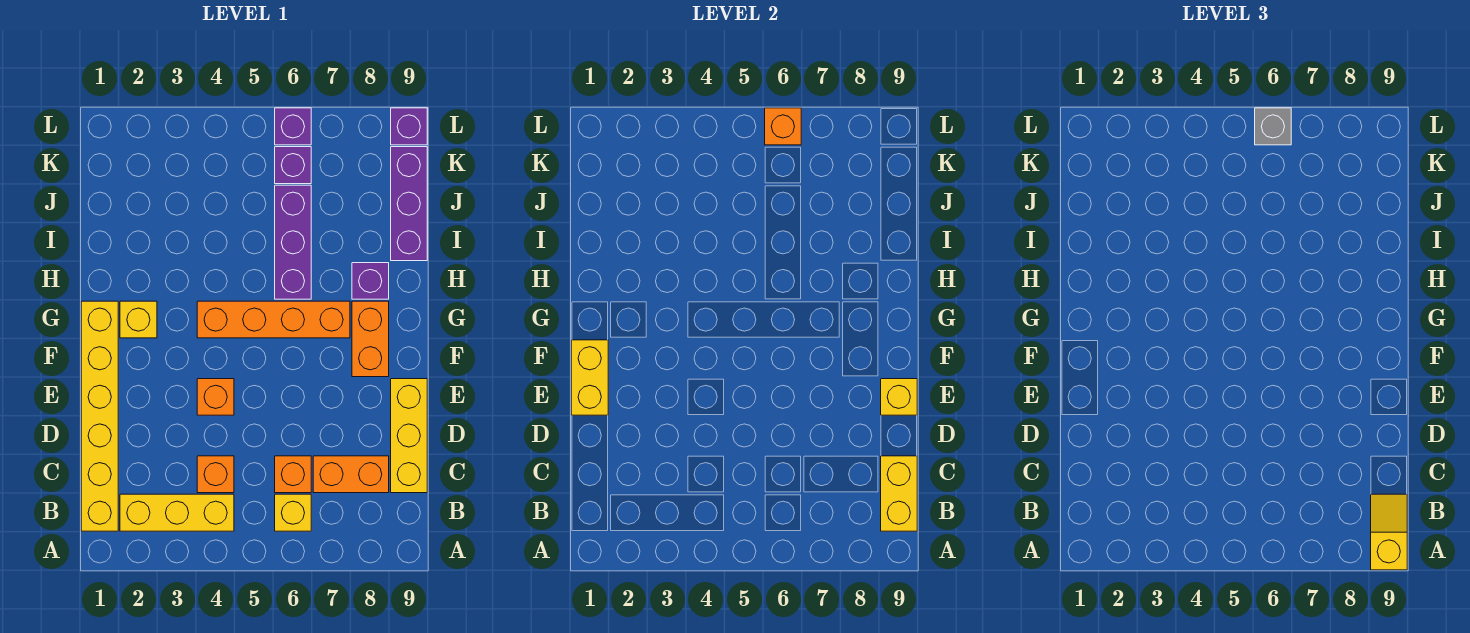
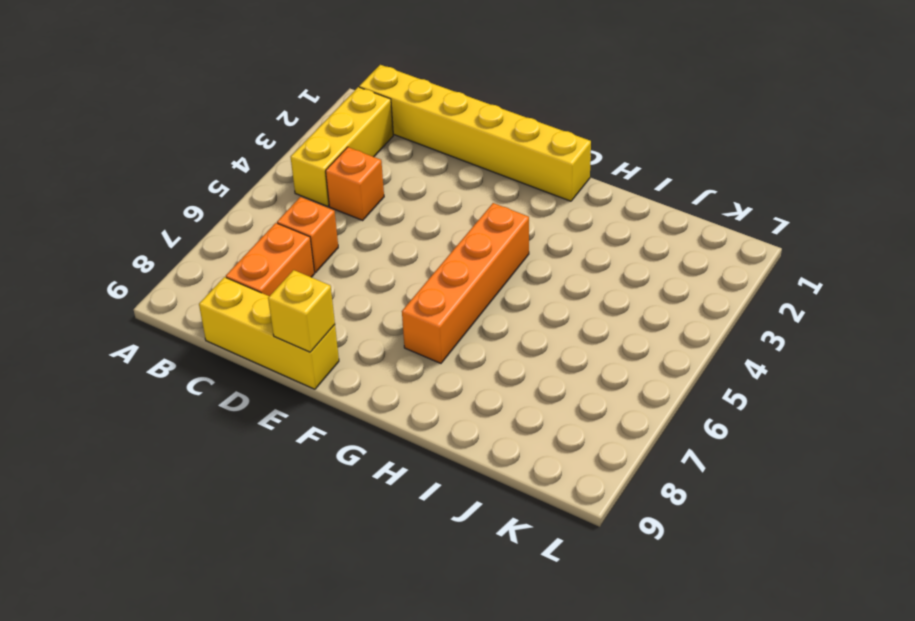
none -> yellow 1x1 brick [275,494,311,531]
none -> orange 1x1 brick [197,379,234,415]
none -> orange 1x2 brick [352,301,389,377]

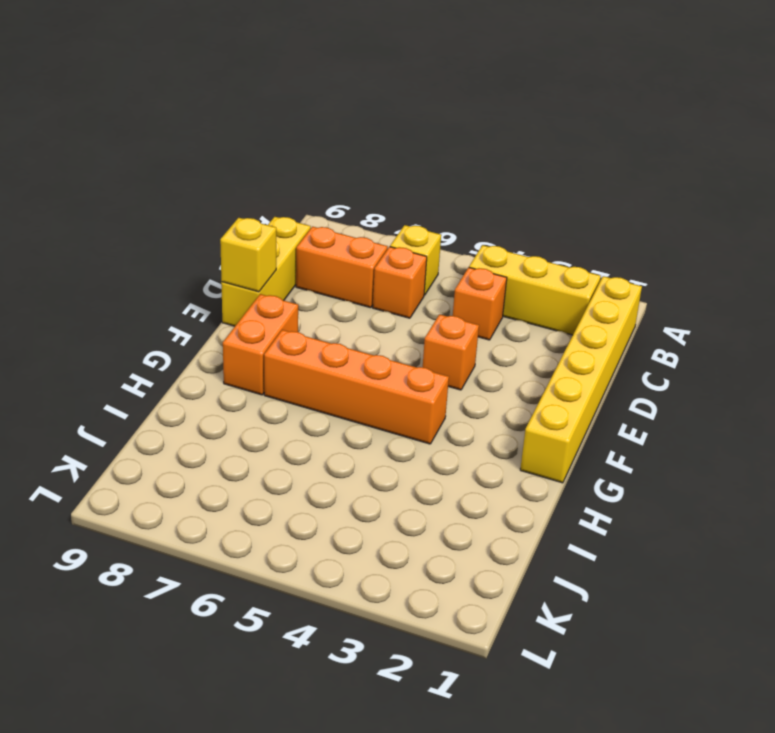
none -> yellow 1x1 brick [120,301,157,338]
none -> purple 1x3 brick [275,185,311,299]
none -> purple 1x1 brick [352,263,389,299]

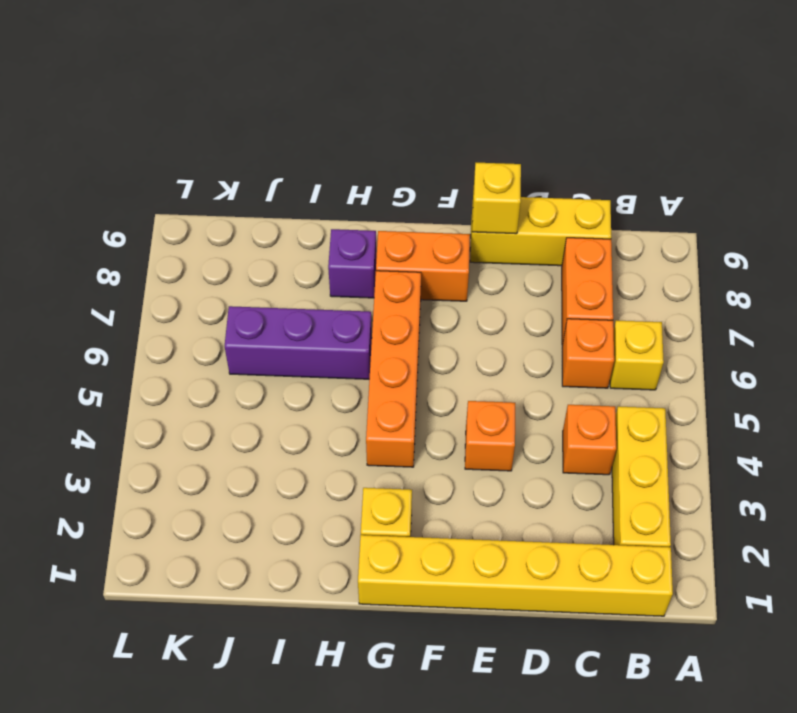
none -> purple 1x3 brick [391,147,427,261]
none -> purple 1x1 brick [275,147,311,184]
none -> purple 1x1 brick [275,108,311,145]

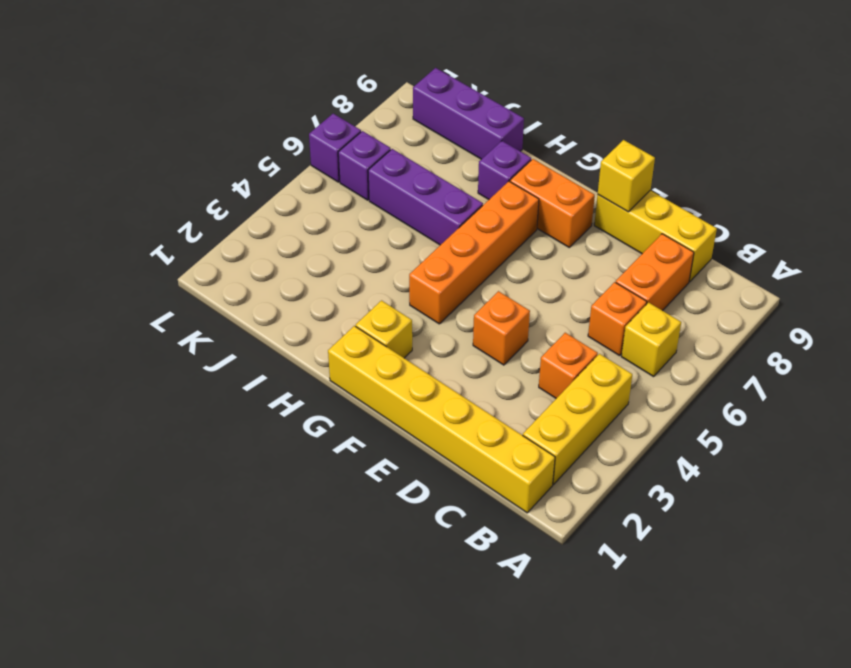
none -> purple 1x1 brick [391,108,427,145]
none -> yellow 1x2 brick [881,456,917,531]
none -> yellow 1x2 brick [571,340,608,415]

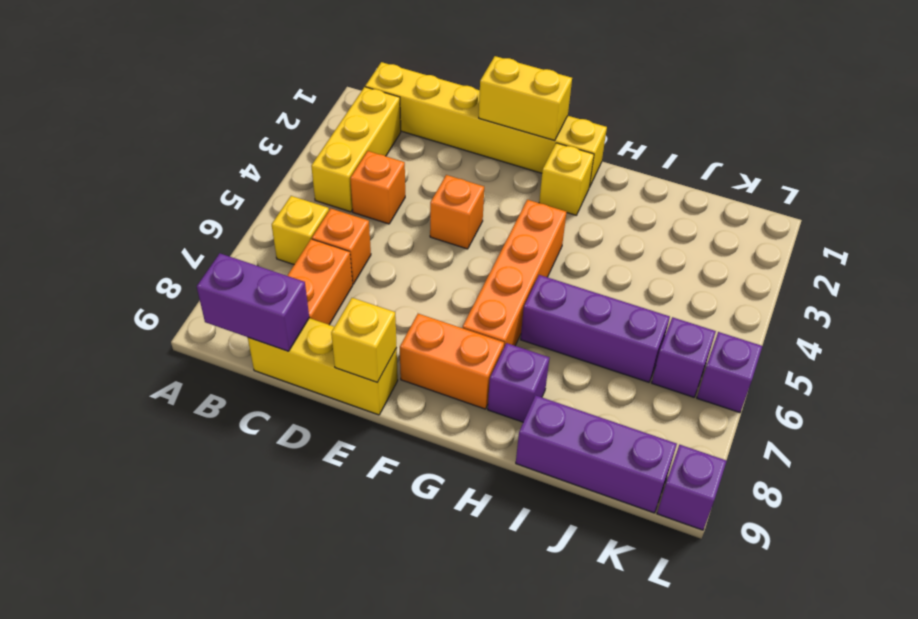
purple 1x2 brick [197,253,309,351] -> yellow 1x2 brick [881,456,917,531]
none -> orange 1x1 brick [765,108,801,145]
none -> yellow 1x2 slope [1371,494,1407,570]
none -> grey 1x1 brick [1255,108,1291,145]

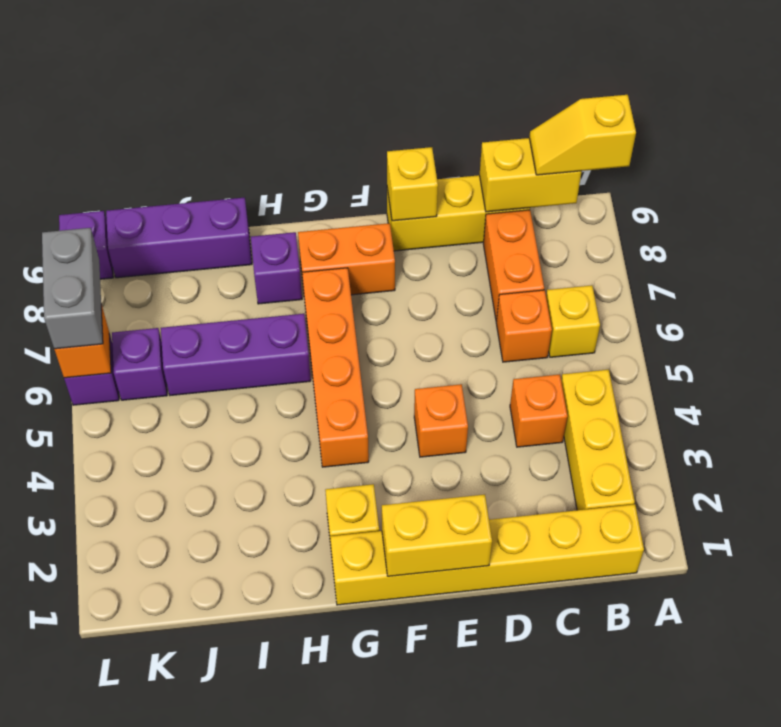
grey 1x2 brick [42,228,103,349] -> grey 1x1 brick [1255,108,1291,145]

